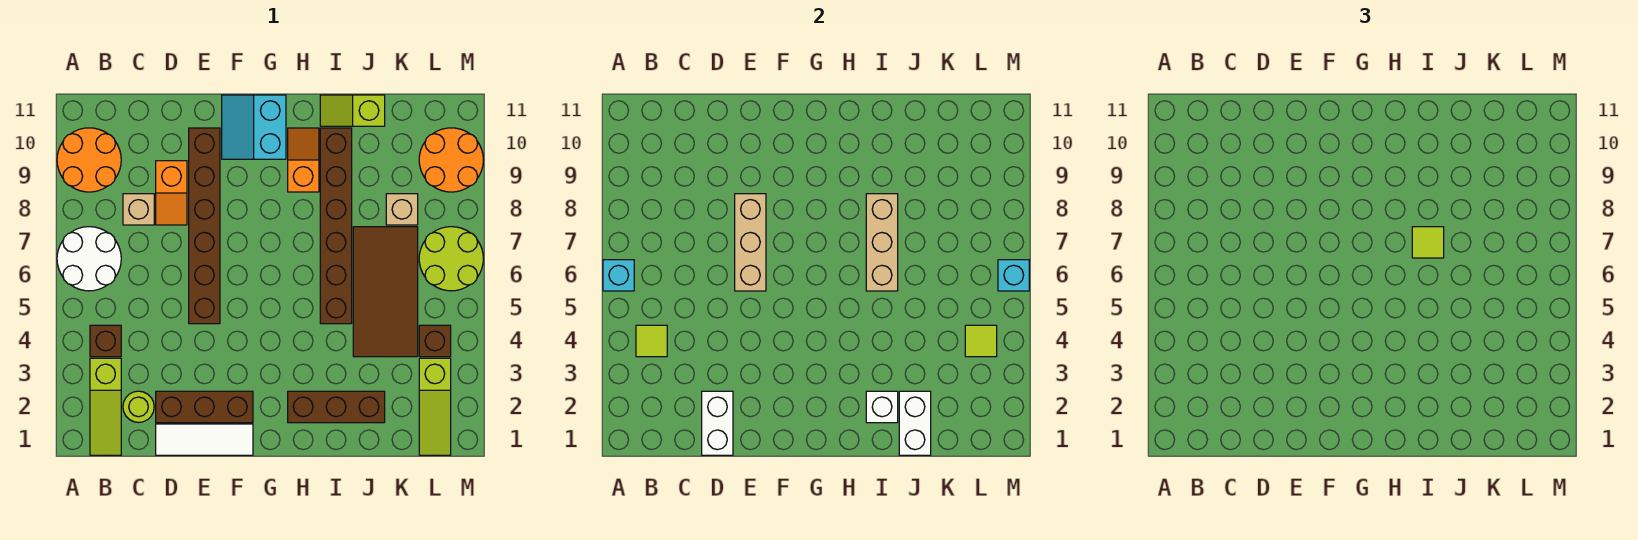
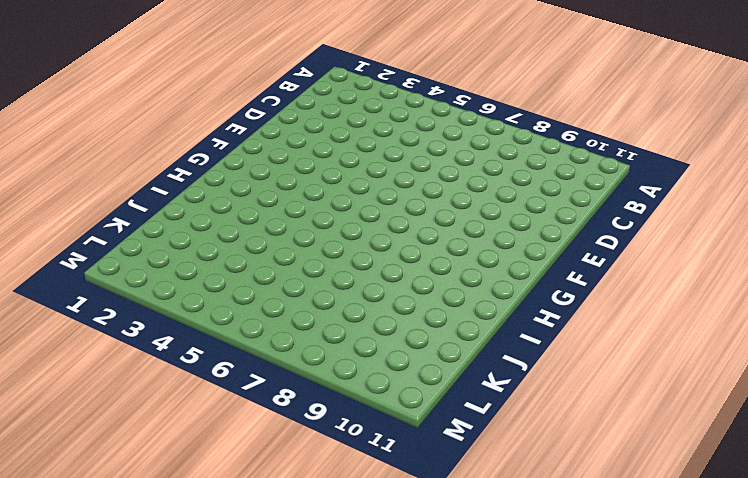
none -> white 2x2 round brick [57,227,121,291]
none -> orange 2x2 round brick [57,128,121,192]
none -> lime 1x3 slope [90,358,121,455]
none -> brown 1x1 brick [90,325,121,357]

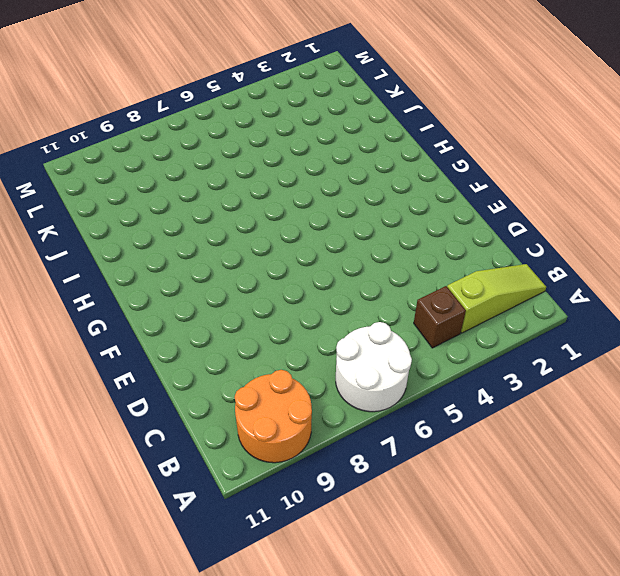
none -> lime 1x1 round brick [123,391,154,423]
none -> tan 1x1 brick [123,194,154,225]
none -> white 1x3 tile [156,424,253,455]
none -> brown 1x3 brick [156,391,253,423]

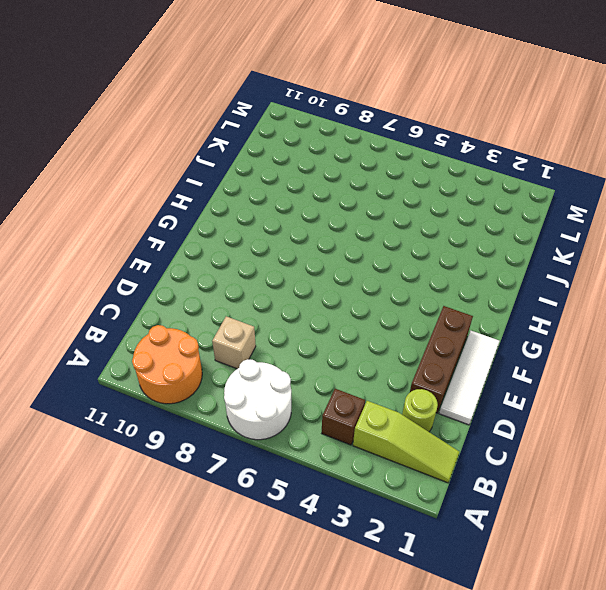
none -> orange 1x2 slope [156,161,187,225]
none -> brown 1x6 brick [189,128,220,324]
none -> cyan 2x2 slope [222,95,286,159]
none -> brown 1x3 brick [288,391,385,423]

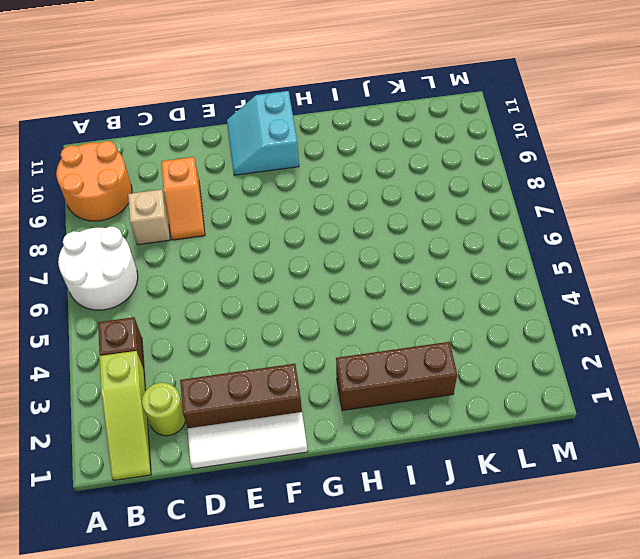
none -> brown 1x6 brick [189,128,220,324]
none -> orange 1x2 slope [288,128,319,192]
none -> brown 1x6 brick [320,128,352,324]
none -> lime 1x2 slope [320,95,385,126]

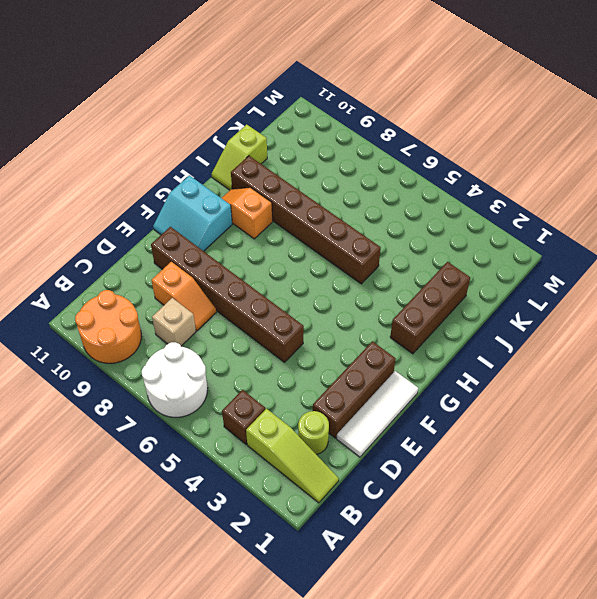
none -> brown 2x4 tile [353,227,418,357]
none -> tan 1x1 brick [386,194,418,225]
none -> lime 1x3 slope [419,358,451,455]
none -> brown 1x1 brick [419,325,451,357]

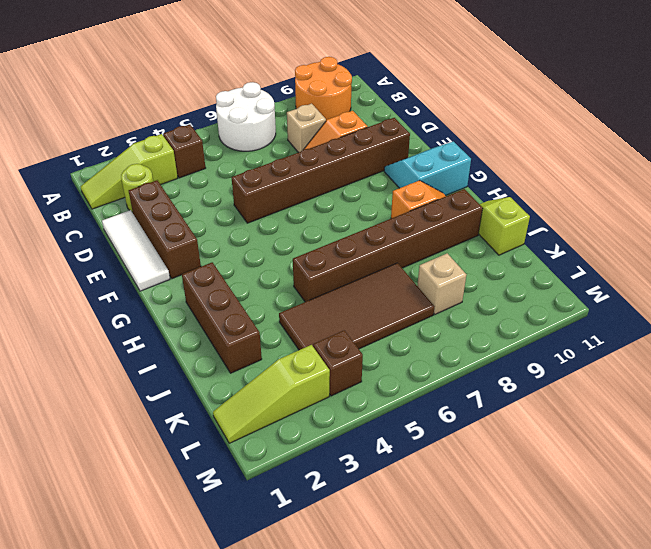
none -> lime 2x2 round brick [419,227,483,291]
none -> orange 2x2 round brick [419,128,483,192]
none -> cyan 1x1 brick [603,260,634,291]
none -> lime 1x1 tile [636,325,667,357]

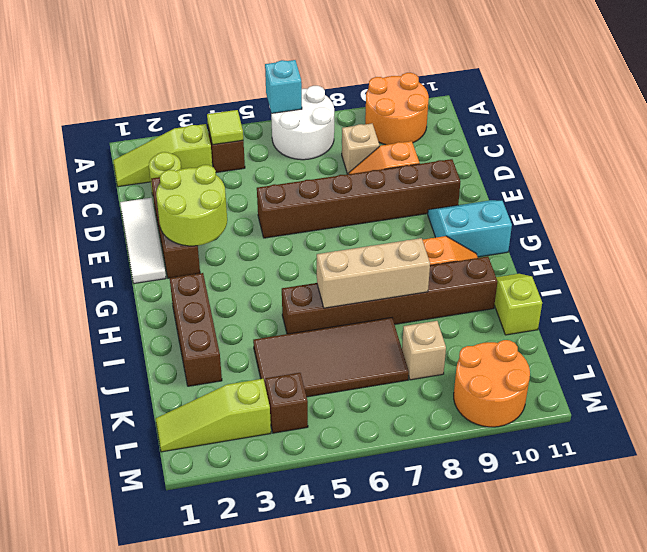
lime 2x2 round brick [156,165,227,246] -> lime 2x2 round brick moved to [419,227,483,291]
none -> white 1x2 brick [702,391,733,455]
none -> tan 1x3 brick [735,194,766,291]
none -> white 1x1 brick [866,391,898,423]
none -> white 1x2 brick [899,391,931,455]

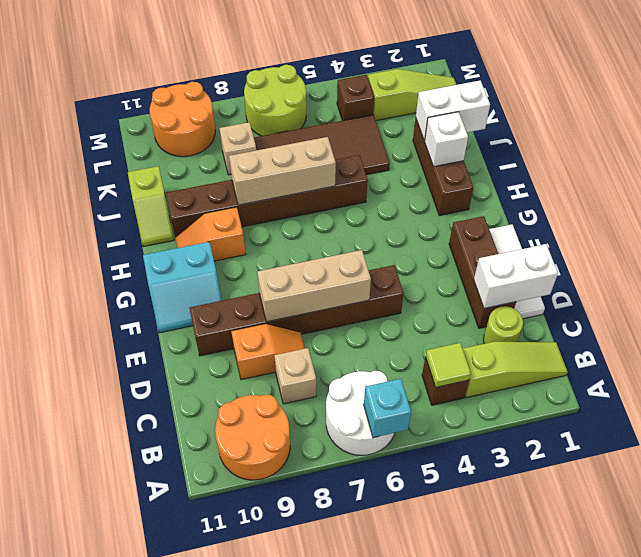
none -> lime 1x1 tile [965,325,997,357]
none -> cyan 1x1 brick [998,260,1029,291]
none -> lime 1x1 tile [1412,227,1444,258]

